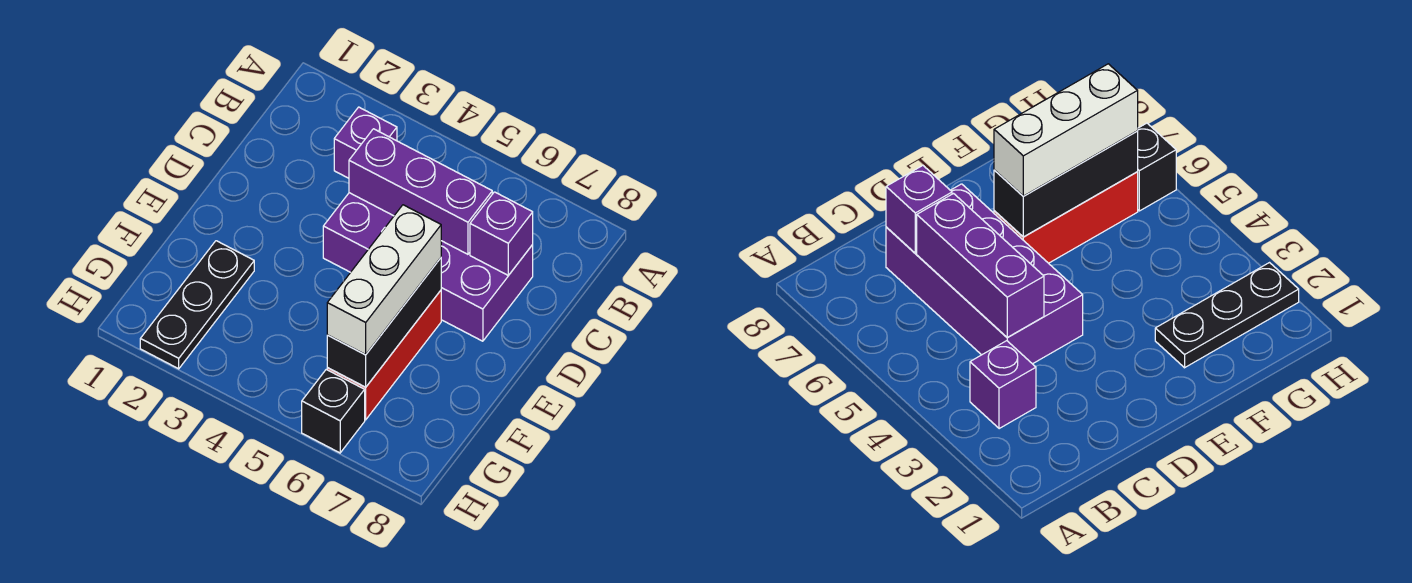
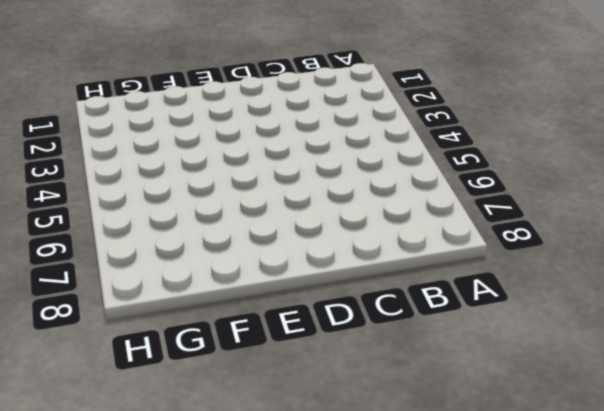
none -> purple 1x1 brick [334,107,397,178]
none -> purple 2x4 brick [323,193,533,341]

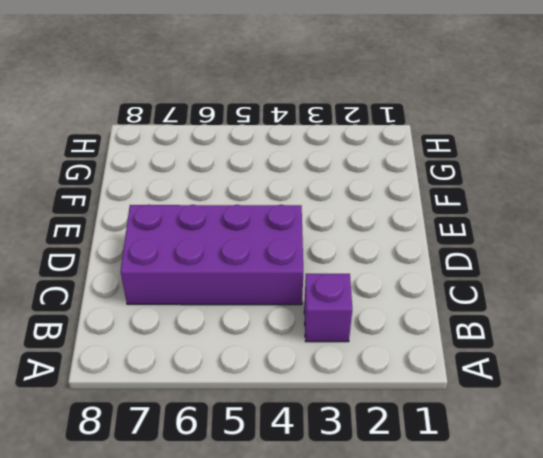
none -> red 1x3 brick [327,291,441,420]
none -> black 1x3 plate [140,241,254,369]

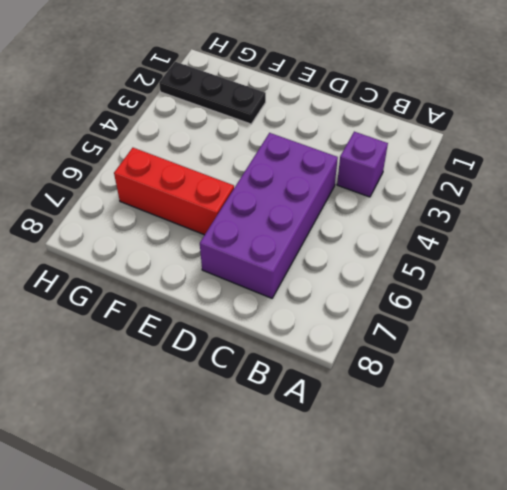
none -> black 1x1 brick [302,369,365,453]
none -> purple 1x3 brick [349,129,492,254]

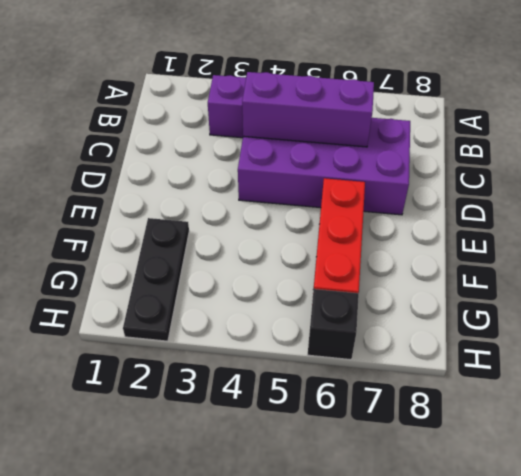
none -> purple 1x1 brick [470,192,533,275]
none -> black 1x3 brick [327,258,441,387]

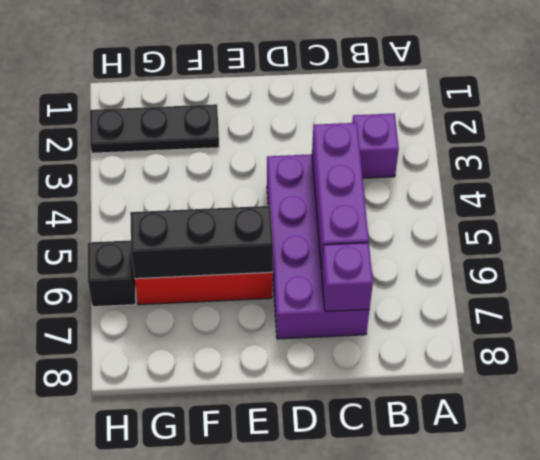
none -> white 1x3 brick [327,205,441,355]

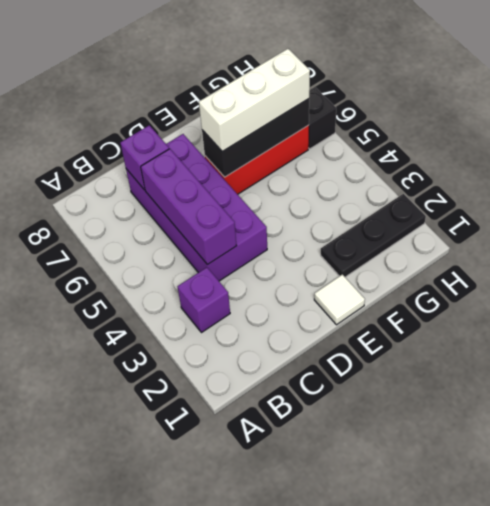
white 1x1 tile [314,274,365,325] -> none

